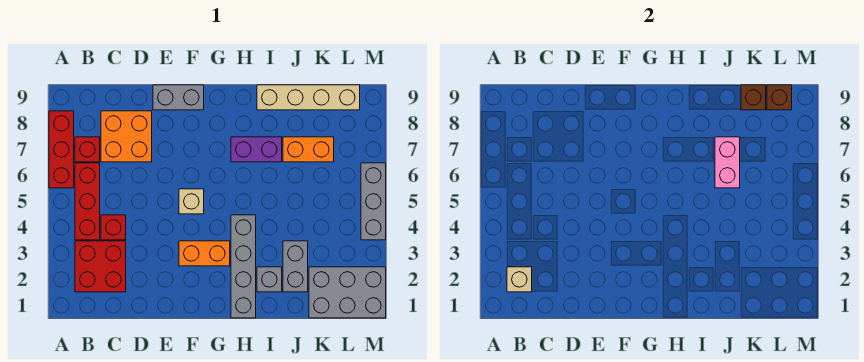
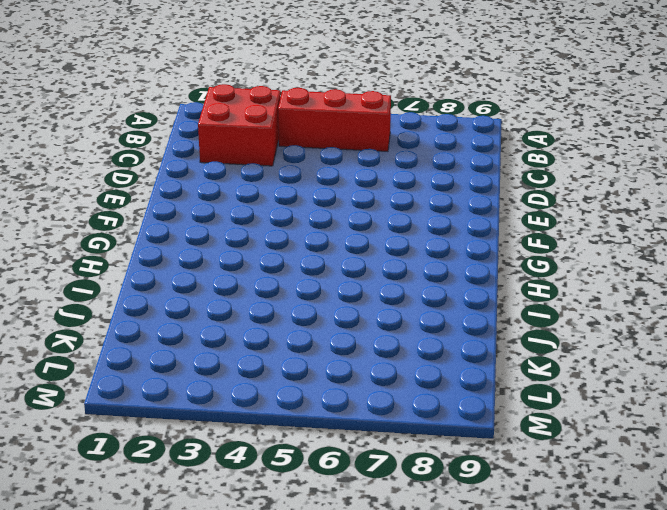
none -> red 1x3 brick [49,111,74,188]
none -> red 1x1 brick [75,137,100,162]
none -> red 1x1 brick [101,215,126,240]

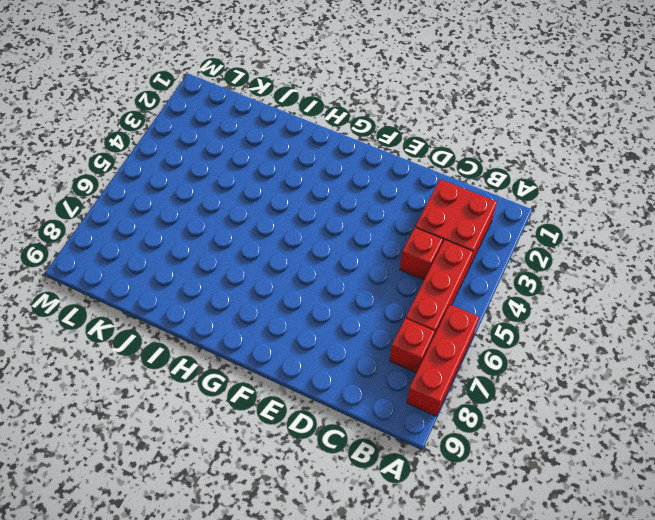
none -> orange 2x2 brick [101,111,152,162]
none -> grey 1x2 brick [153,85,204,110]
none -> orange 1x2 brick [179,241,230,266]

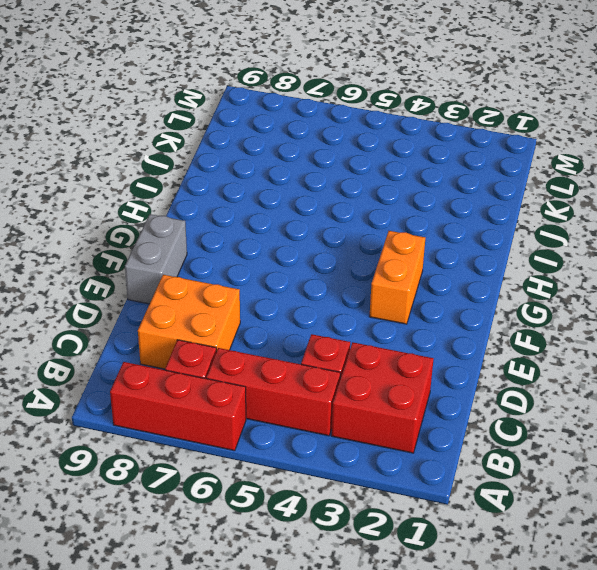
none -> tan 1x1 brick [179,189,204,214]
none -> grey 1x4 brick [231,215,256,318]
none -> purple 1x2 brick [231,137,282,162]

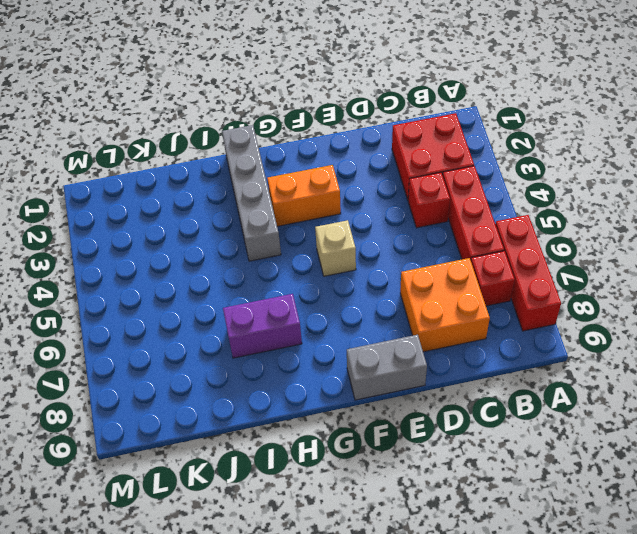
none -> grey 1x1 brick [257,267,282,292]
none -> tan 1x4 brick [257,85,360,110]
none -> grey 1x2 brick [283,241,308,292]

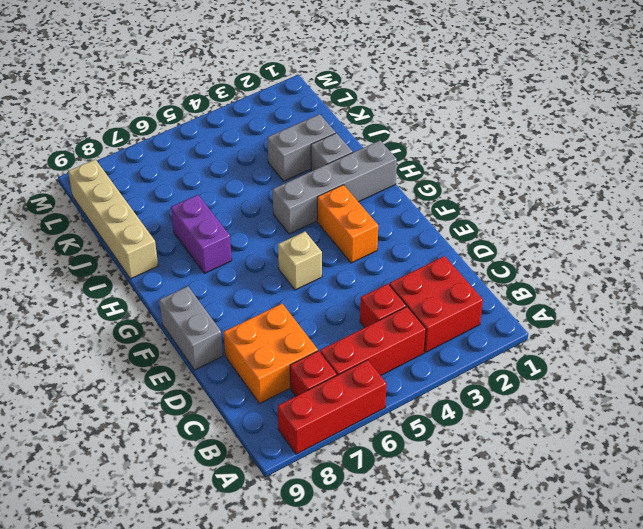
none -> orange 1x2 brick [283,137,334,162]
none -> grey 2x3 brick [309,267,386,318]
none -> grey 1x3 brick [361,163,386,240]

